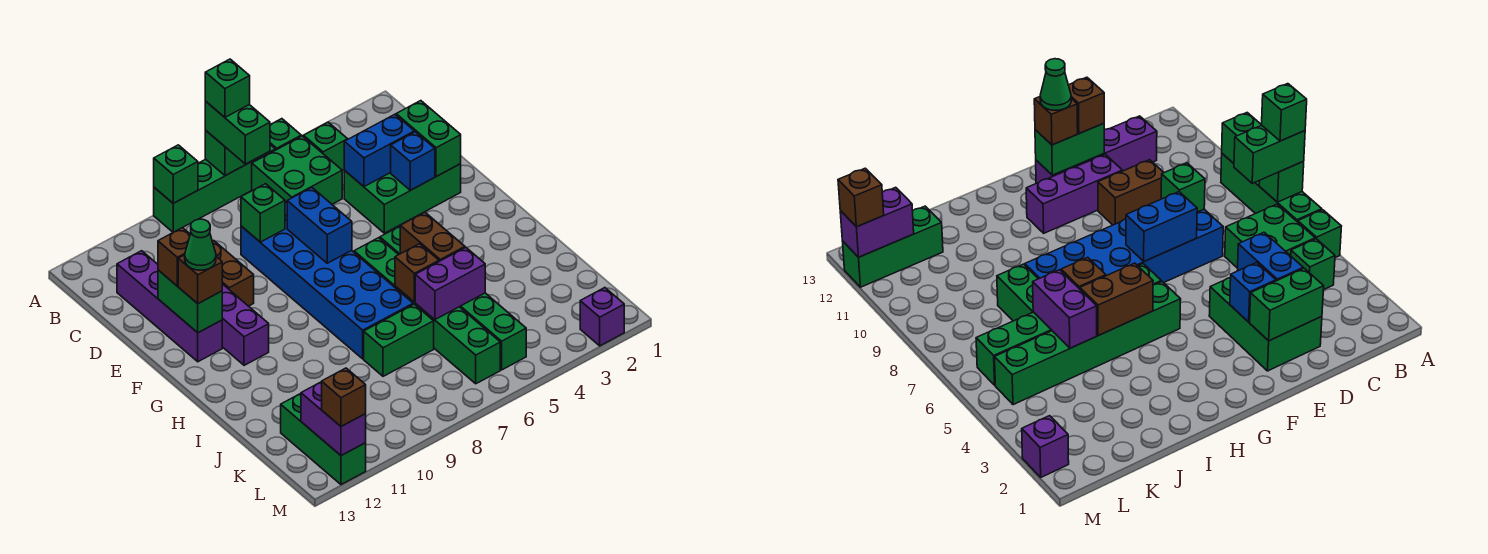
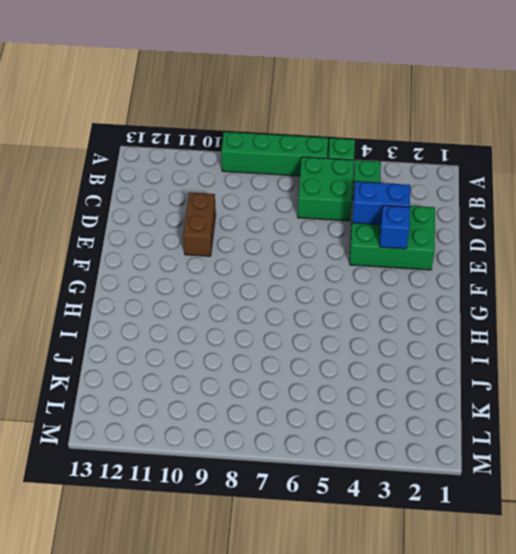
none -> purple 1x4 brick [117,251,222,362]
none -> blue 2x6 brick [241,201,413,359]
none -> purple 1x3 brick [222,284,269,365]
none -> green 1x6 brick [380,226,526,370]

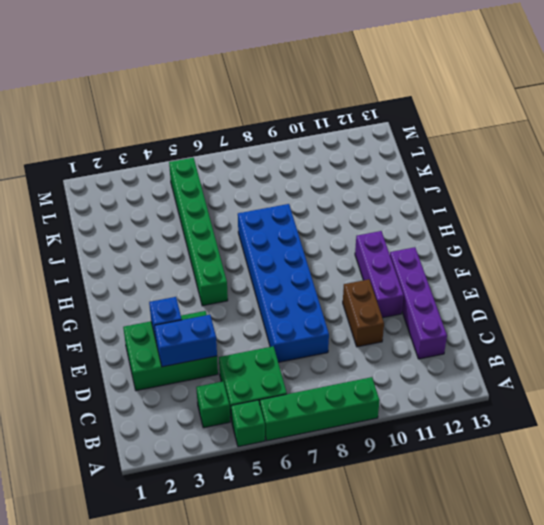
none -> green 1x6 brick [354,238,500,384]
none -> green 1x2 brick [364,304,434,376]
none -> green 1x3 brick [281,394,366,485]
none -> purple 1x1 brick [580,288,624,346]

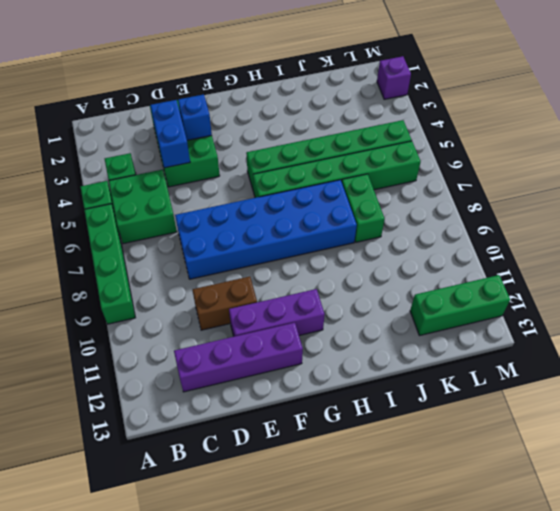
none -> green 1x1 brick [205,131,248,176]
none -> green 1x1 brick [154,145,198,203]
none -> green 1x2 brick [396,101,461,177]
none -> green 1x1 brick [241,184,285,242]

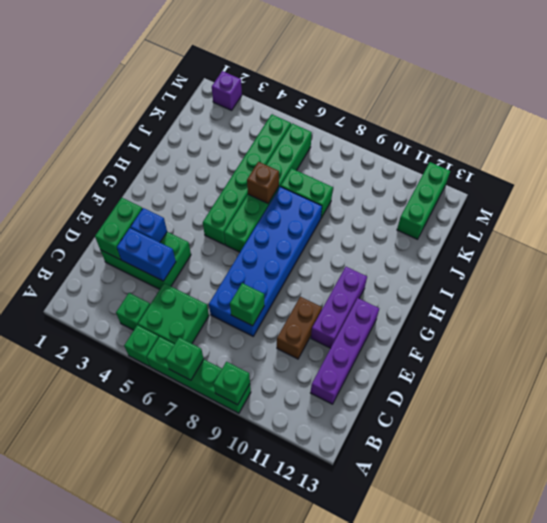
none -> blue 1x2 brick [287,187,352,263]
none -> green 1x2 brick [158,270,222,333]
none -> brown 1x2 brick [400,212,465,261]
none -> purple 1x2 brick [415,248,485,320]

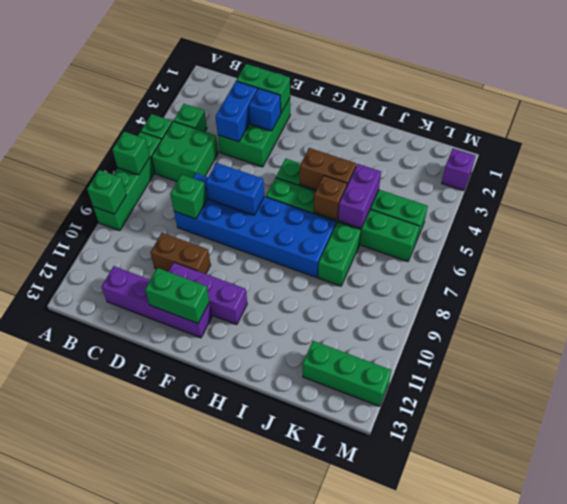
none -> purple 1x2 brick [301,382,366,456]
none -> green 1x2 brick [205,101,270,164]
none -> brown 1x1 brick [158,228,190,286]
none -> brown 1x1 brick [178,255,222,304]

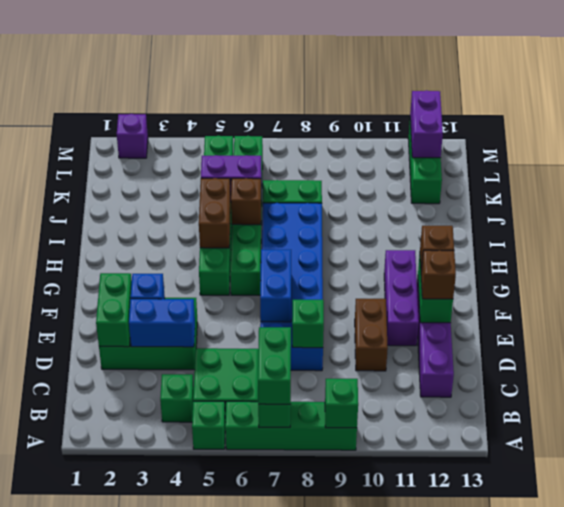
none -> brown 1x1 brick [322,368,366,426]
none -> green 1x1 brick [205,59,250,117]
none -> green 1x1 cone [185,219,216,270]

